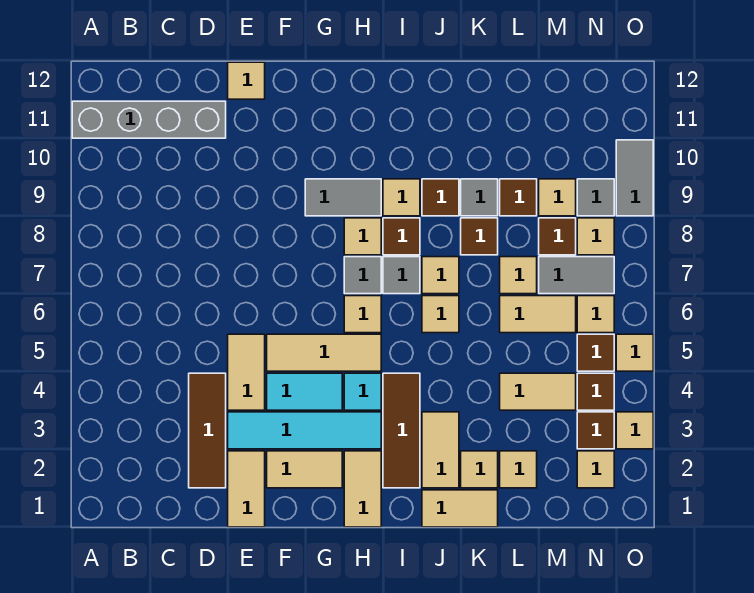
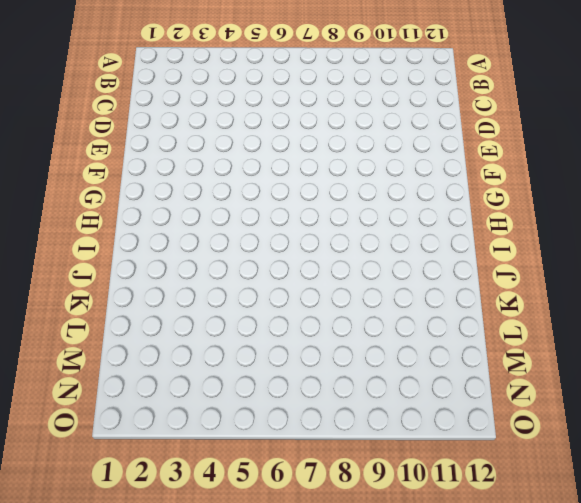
none -> grey 1x4 brick [72,101,226,138]
none -> brown 1x3 tile [189,373,226,488]
none -> tan 1x2 tile [228,451,265,527]
none -> cyan 1x4 tile [228,412,381,449]

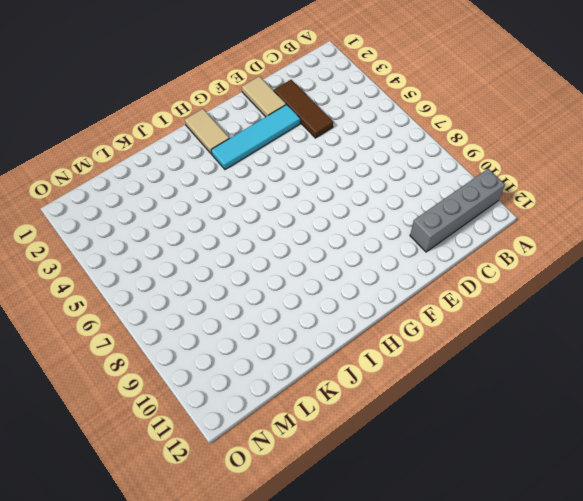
none -> tan 1x2 tile [228,334,265,410]
none -> tan 1x1 tile [228,62,265,99]
none -> tan 1x2 tile [267,451,342,488]
none -> cyan 1x2 tile [267,373,342,410]

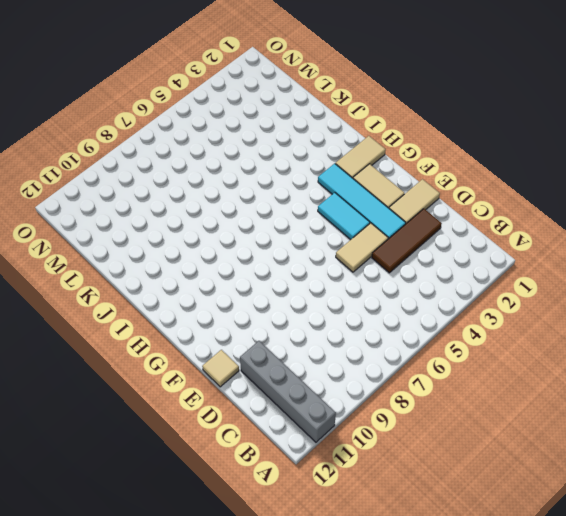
none -> tan 1x3 tile [267,334,381,371]
none -> grey 1x2 tile [305,179,381,216]
none -> cyan 1x1 tile [344,373,381,410]
none -> tan 1x1 tile [344,296,381,333]

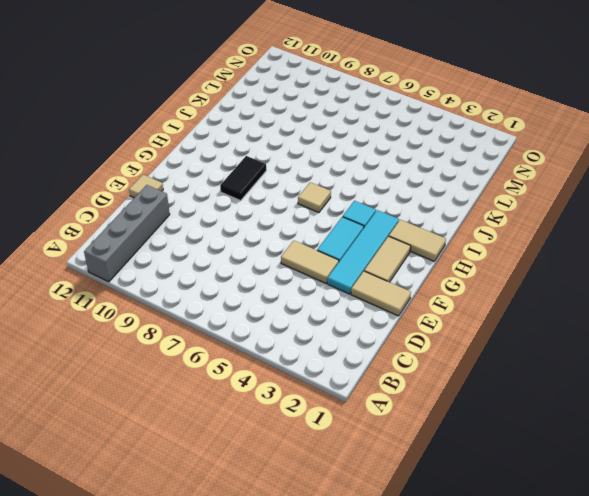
black 1x2 tile [220,156,266,201] -> grey 1x2 tile [305,179,381,216]
none -> brown 1x3 tile [189,373,226,488]
none -> tan 1x3 tile [267,334,381,371]
none -> grey 1x1 tile [344,257,381,294]
none -> tan 1x1 tile [344,218,381,255]

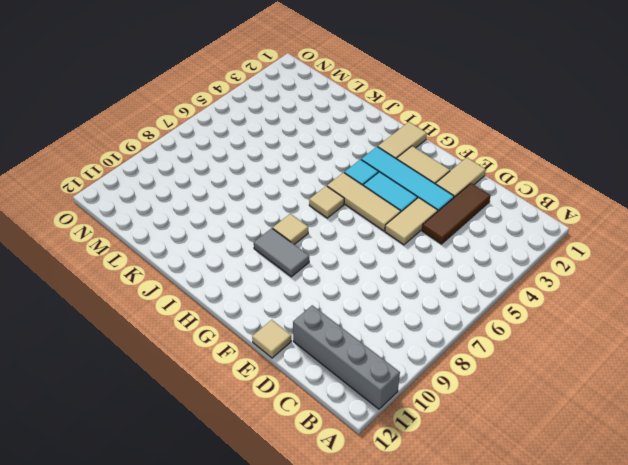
none -> grey 1x1 tile [344,257,381,294]
none -> brown 1x3 tile [383,373,420,488]
none -> grey 1x1 tile [383,257,420,294]
none -> brown 1x1 tile [383,218,420,255]

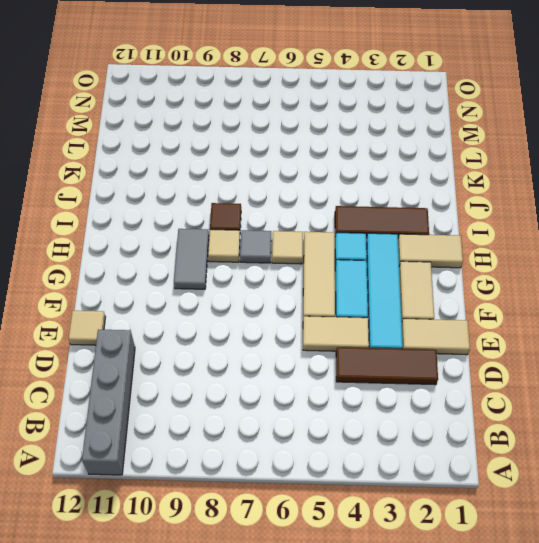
none -> grey 1x1 tile [383,257,420,294]
none -> tan 1x1 tile [383,179,420,216]
none -> tan 1x2 tile [422,490,498,527]
none -> tan 1x2 tile [422,412,459,488]

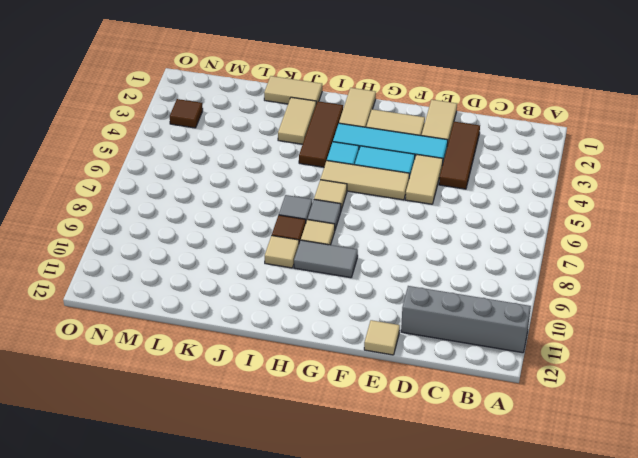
none -> tan 1x1 tile [422,296,459,333]
none -> tan 1x1 tile [422,257,459,294]
none -> brown 1x1 tile [422,179,459,216]
none -> tan 1x1 tile [461,451,498,488]

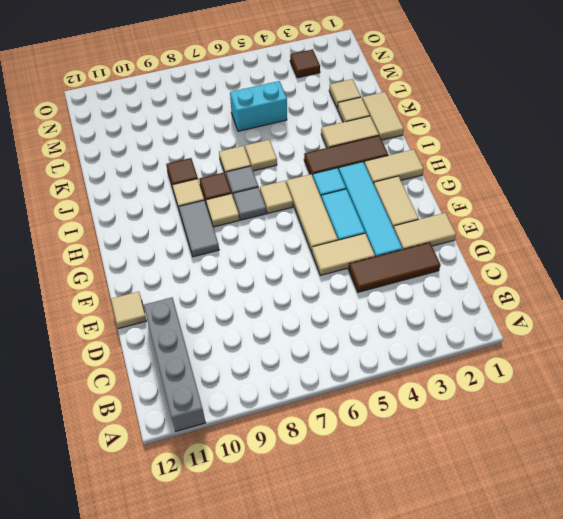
cyan 1x2 brick [230,81,287,131] -> tan 1x2 tile [500,296,576,333]
none -> brown 1x1 tile [461,218,498,255]
none -> grey 1x1 tile [461,179,498,216]
none -> tan 1x2 tile [500,373,576,410]
none -> tan 1x1 tile [500,257,537,294]

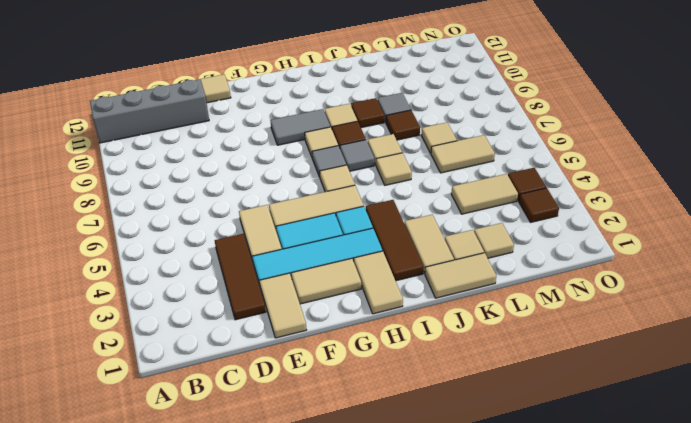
none -> brown 1x1 tile [500,179,537,216]
none -> grey 1x2 tile [539,257,614,294]
none -> brown 1x1 tile [539,218,576,255]
none -> tan 1x1 tile [539,179,576,216]

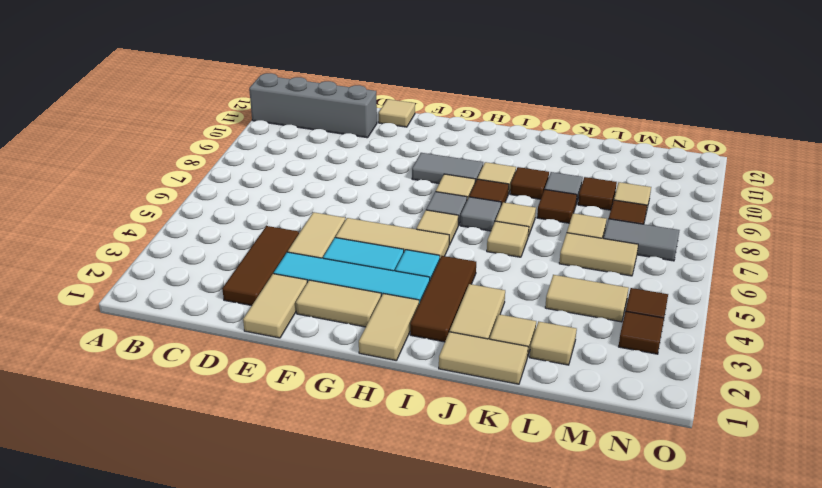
none -> tan 1x1 tile [577,451,614,488]
none -> brown 1x1 tile [577,334,614,371]
none -> tan 1x1 tile [577,296,614,333]
none -> tan 1x1 tile [577,218,614,255]

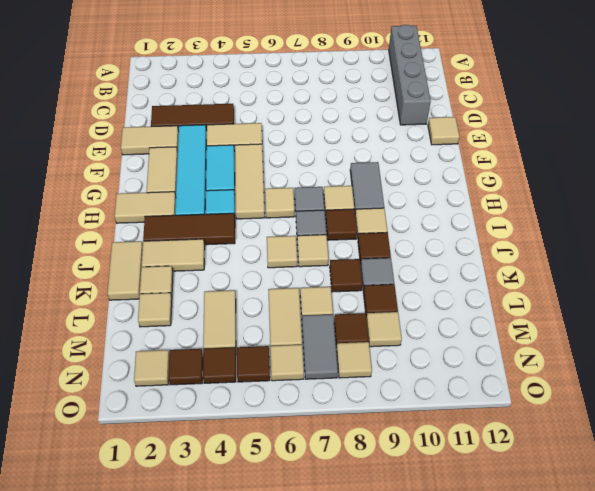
none -> grey 1x1 tile [577,179,614,216]
none -> tan 1x1 tile [616,412,653,449]
none -> tan 1x1 tile [616,334,653,371]
none -> grey 1x2 tile [616,140,653,216]

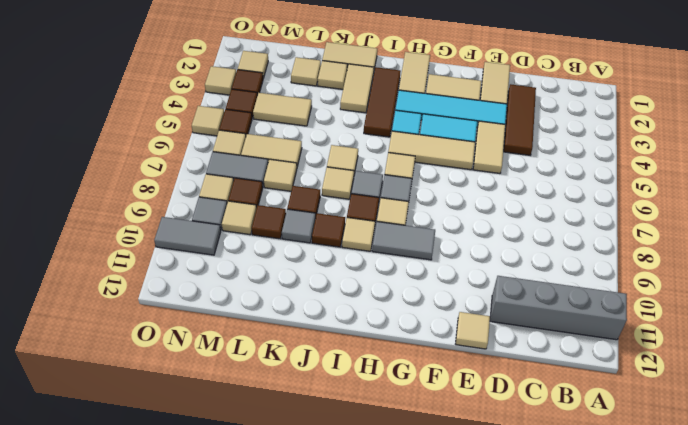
grey 1x2 tile [154,217,221,255] -> grey 1x2 tile turned to [616,140,653,216]

